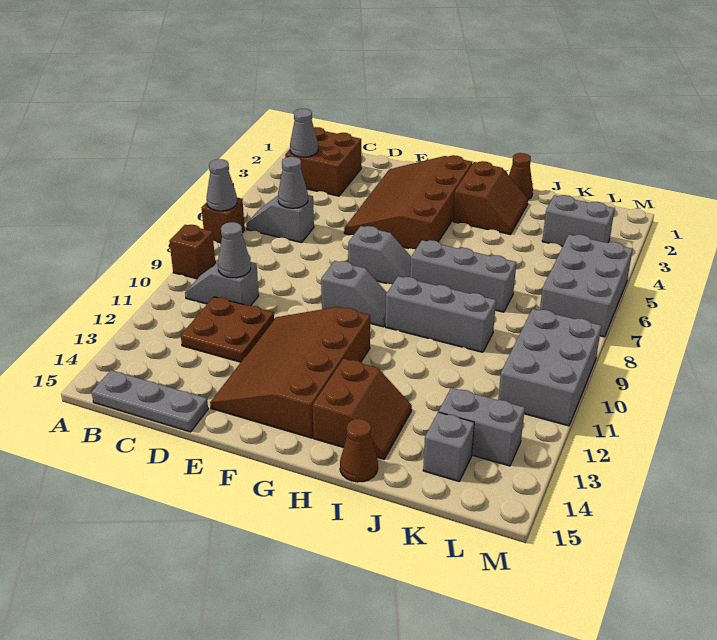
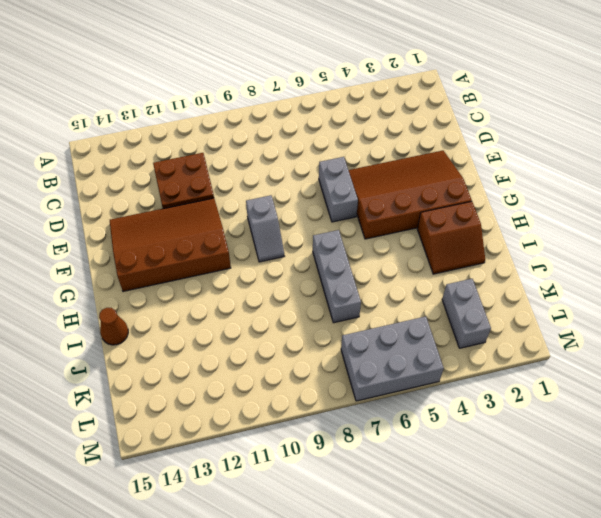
grey 1x2 brick [319,157,358,222] -> grey 1x2 brick moved to [439,388,525,466]
none -> brown 1x1 brick [202,198,245,243]
none -> brown 1x1 brick [169,225,215,279]
none -> brown 2x2 brick [285,127,361,196]

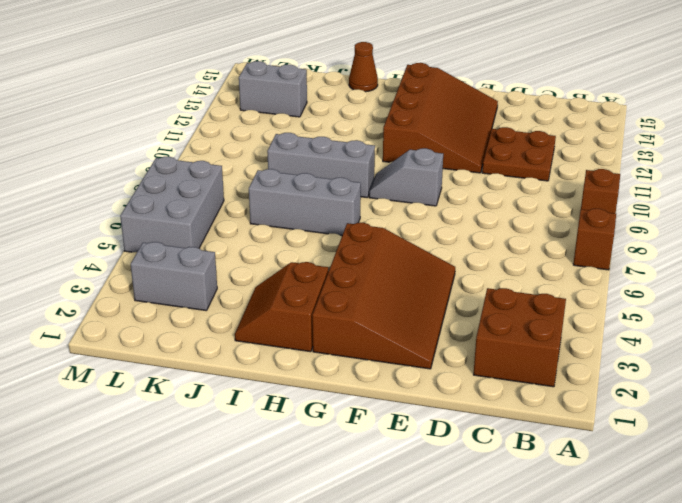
none -> grey 1x2 slope [246,195,314,243]
none -> grey 1x2 slope [185,262,259,306]
none -> grey 1x3 plate [91,370,208,432]

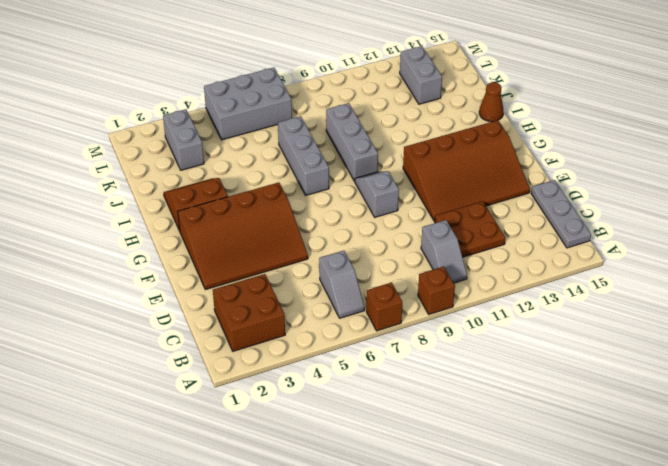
none -> grey 1x2 slope [348,226,411,284]
none -> brown 2x2 slope [313,359,412,459]
none -> brown 1x1 cone [509,153,533,199]

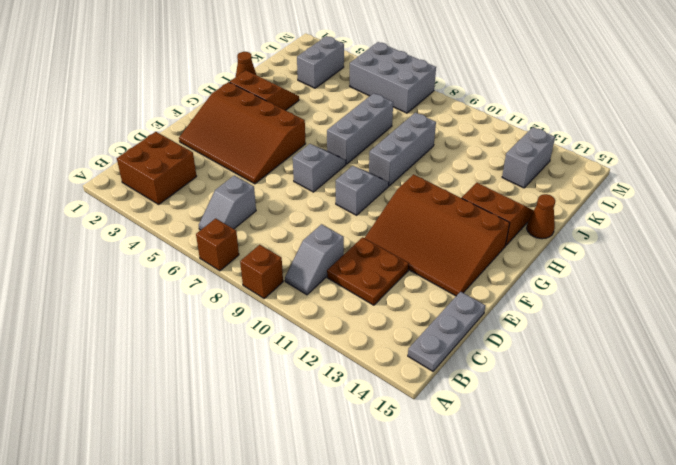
none -> grey 1x1 brick [423,412,474,481]
none -> grey 2x3 brick [498,309,601,426]
none -> grey 1x1 cone [207,159,237,211]

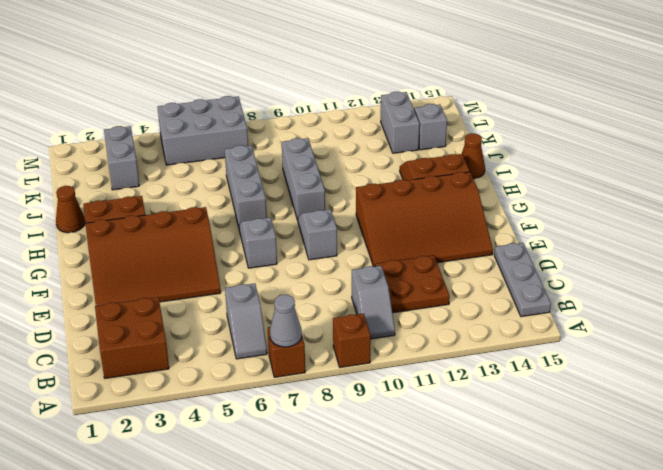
none -> grey 2x3 brick [498,309,601,426]
none -> grey 1x1 cone [290,109,318,157]
none -> grey 1x1 cone [278,157,308,208]

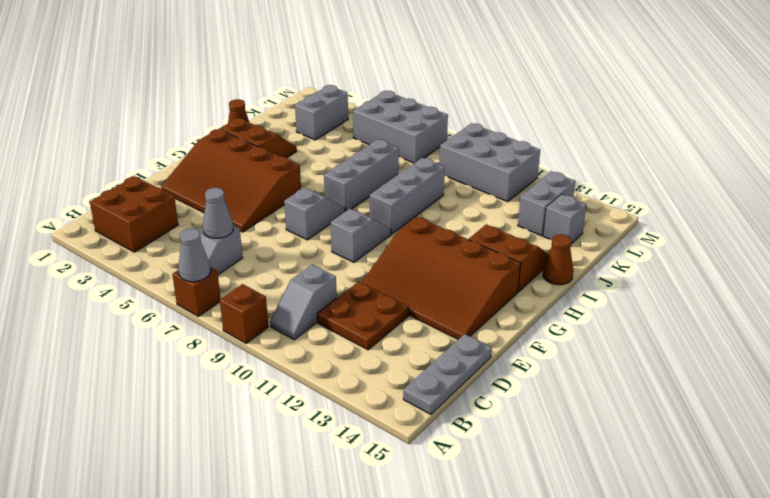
none -> grey 1x1 cone [290,109,318,157]
none -> grey 1x1 cone [218,222,251,278]

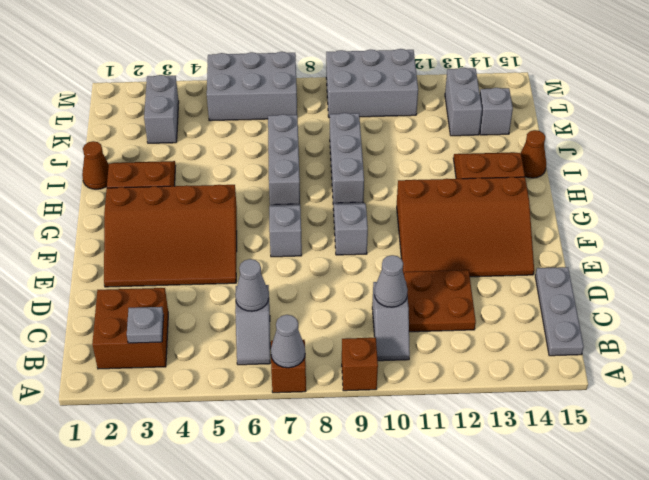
grey 1x1 plate [127,307,164,343] -> grey 1x1 cone [290,109,318,157]

